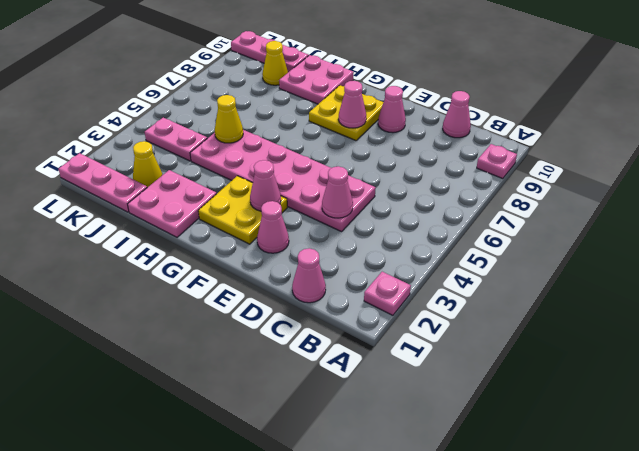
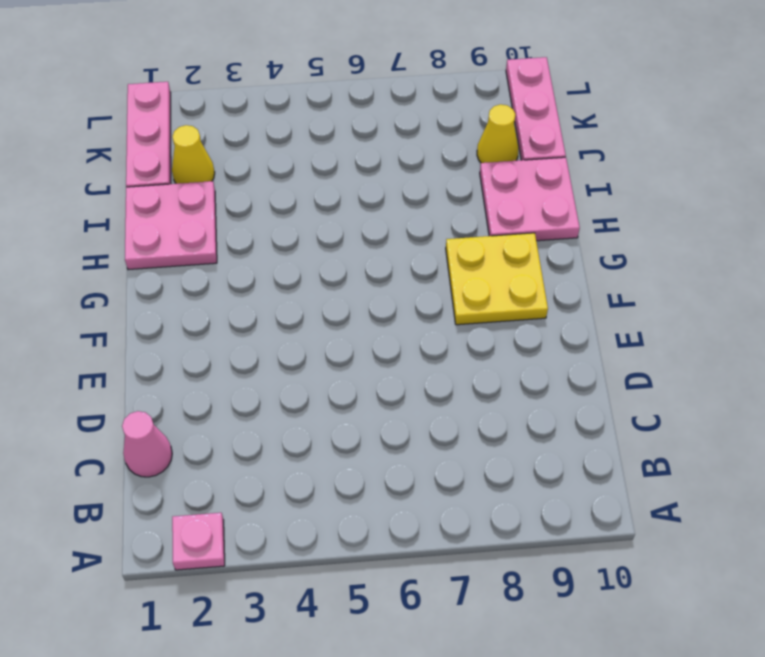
none -> pink 1x1 plate [477,144,517,179]
none -> pink 1x1 cone [443,91,471,138]
none -> pink 2x6 plate [190,130,376,232]

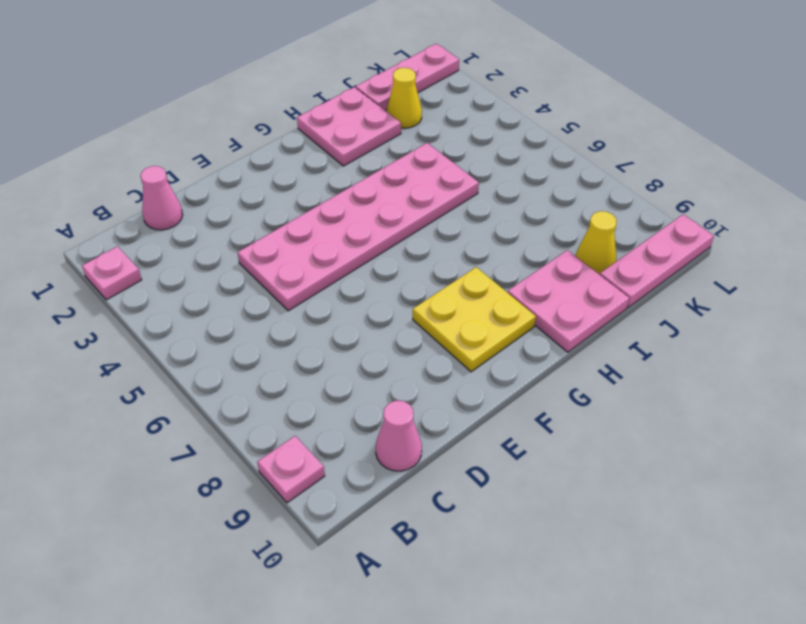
none -> pink 1x1 cone [257,201,289,253]
none -> pink 1x1 cone [378,86,406,133]
none -> yellow 2x2 plate [198,176,287,244]

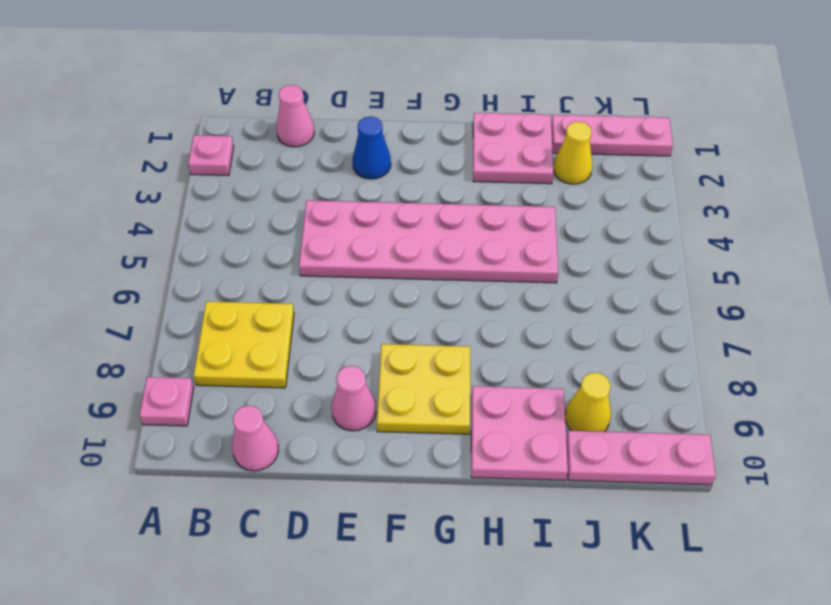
yellow 2x2 plate [194,301,294,388] -> yellow 2x2 plate moved to [198,176,287,244]
blue 1x1 cone [353,117,391,179] -> pink 1x1 cone [257,201,289,253]
none -> pink 1x2 plate [145,118,207,161]
none -> pink 1x1 cone [322,166,353,218]
none -> pink 1x1 cone [250,160,281,211]

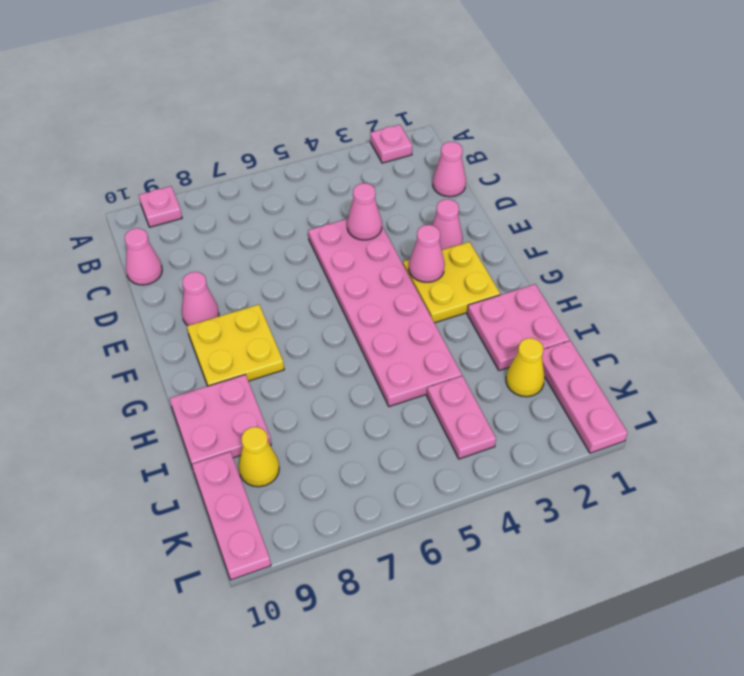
none -> pink 1x1 cone [338,81,366,128]
none -> yellow 1x1 cone [215,95,243,143]

